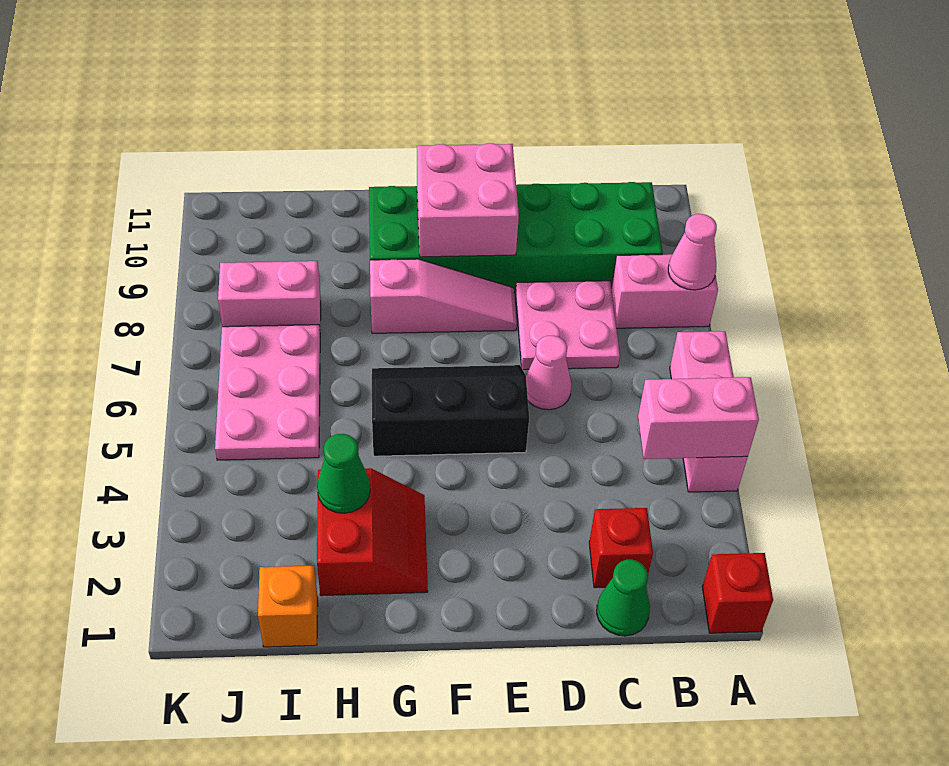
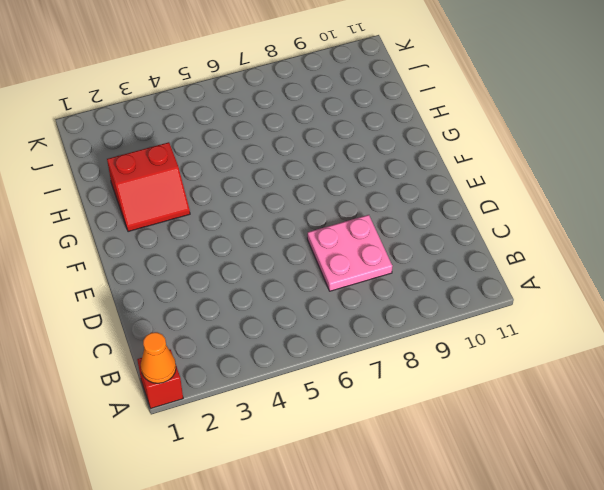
orange 1x1 cone [141,332,176,383] -> none
none -> pink 1x3 brick [670,331,748,492]
none -> pink 1x2 brick [611,254,718,328]
none -> green 2x6 brick [369,182,663,293]

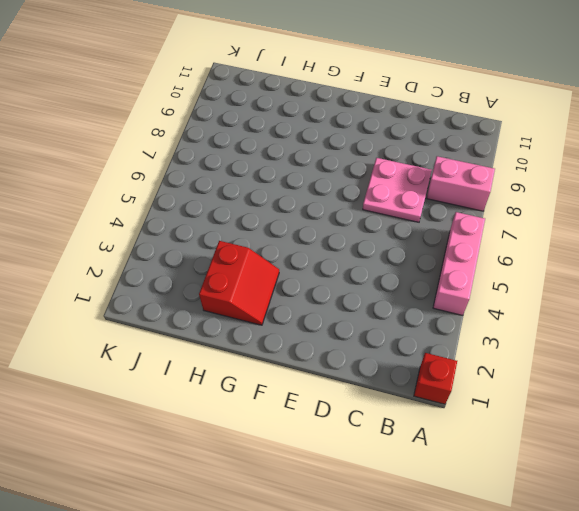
none -> green 2x6 brick [369,182,663,293]
none -> green 1x1 cone [597,560,650,636]
none -> red 1x1 brick [589,508,653,588]

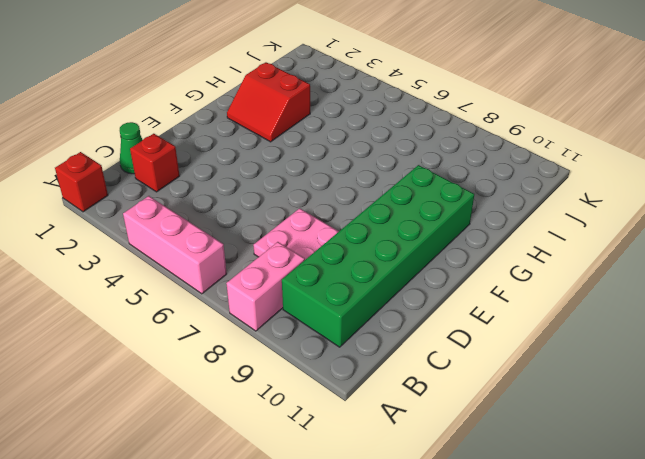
none -> pink 1x1 cone [526,336,572,410]
none -> black 2x3 slope [372,365,529,456]
none -> pink 1x3 slope [370,259,517,333]

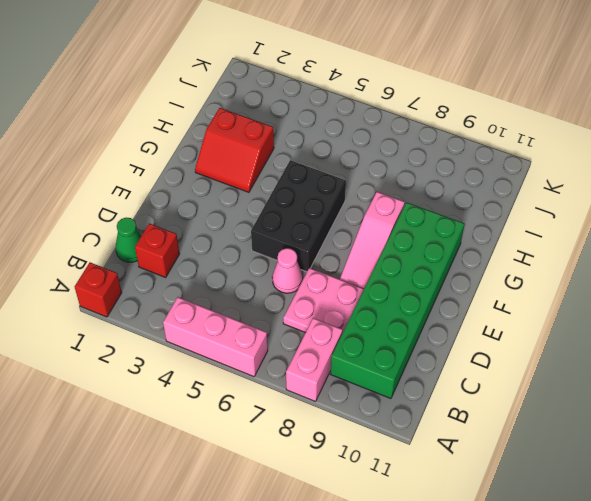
black 2x3 brick [251,160,346,272] -> black 2x3 slope [372,365,529,456]
none -> orange 1x1 brick [258,566,318,647]
none -> pink 2x3 plate [215,325,320,460]
none -> pink 1x2 brick [218,261,321,327]

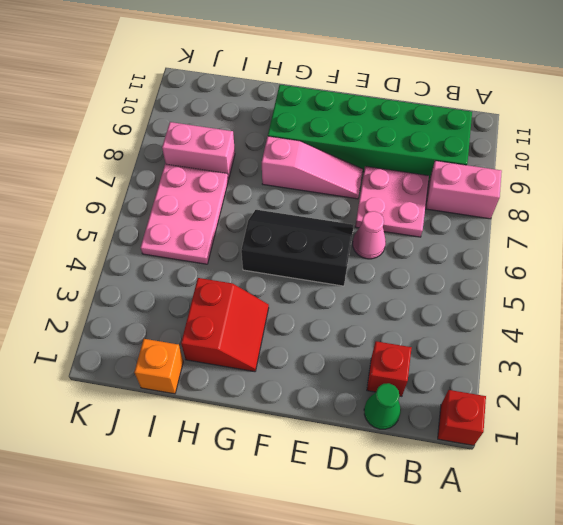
none -> pink 1x3 brick [670,331,748,492]
none -> pink 1x2 brick [638,377,759,459]
none -> pink 1x1 cone [668,214,717,290]

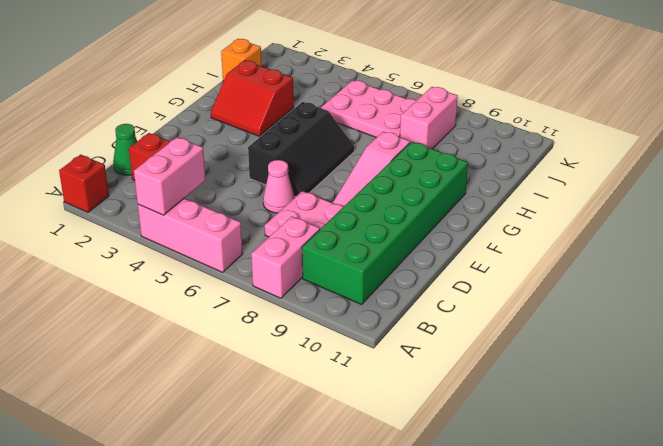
none -> pink 1x1 cone [668,214,717,290]
none -> pink 2x2 brick [417,143,519,257]
none -> green 1x1 cone [317,434,370,513]

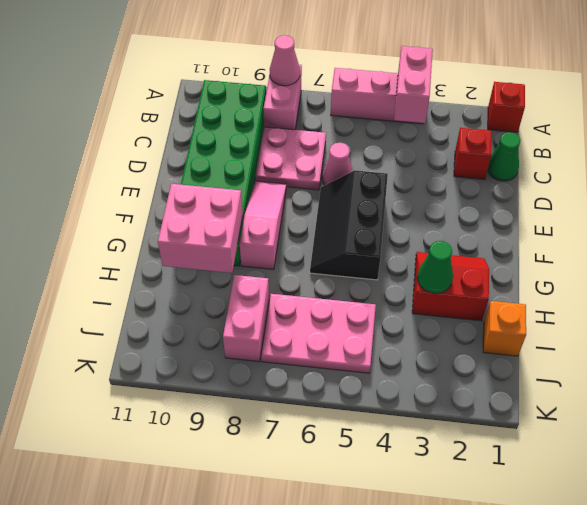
pink 2x2 brick [158,184,243,273] -> pink 2x2 brick moved to [417,143,519,257]

